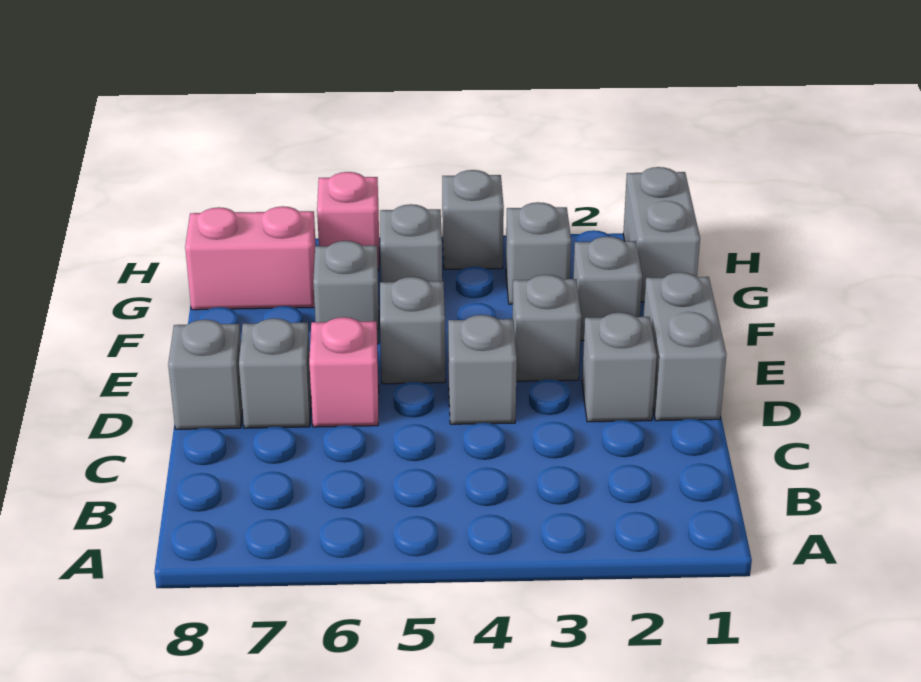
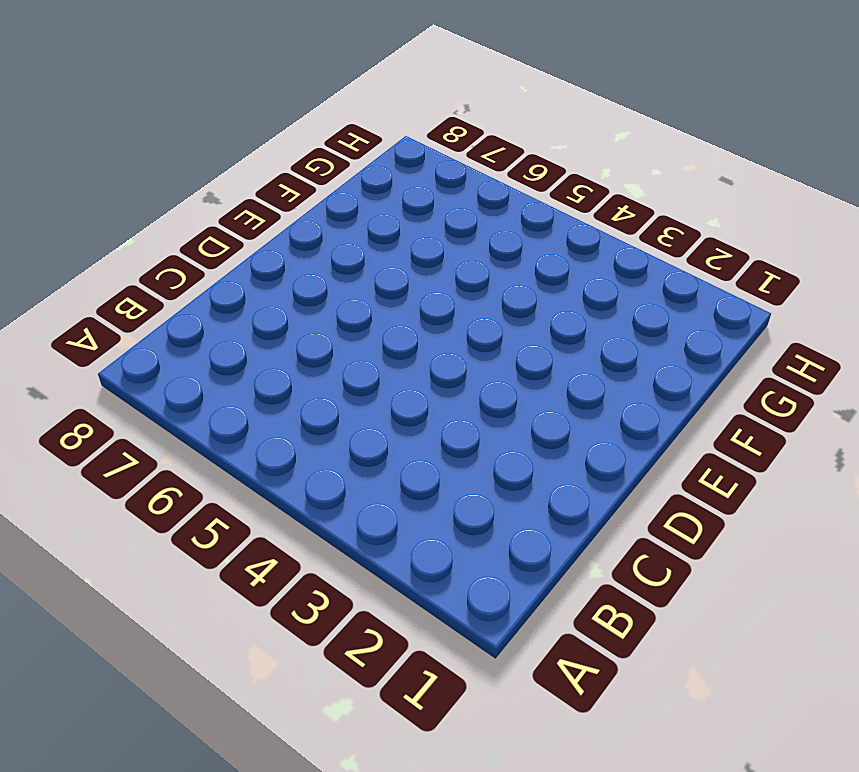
none -> grey 1x2 brick [643,272,727,421]
none -> grey 1x1 brick [582,312,657,422]
none -> grey 1x1 brick [448,315,517,424]

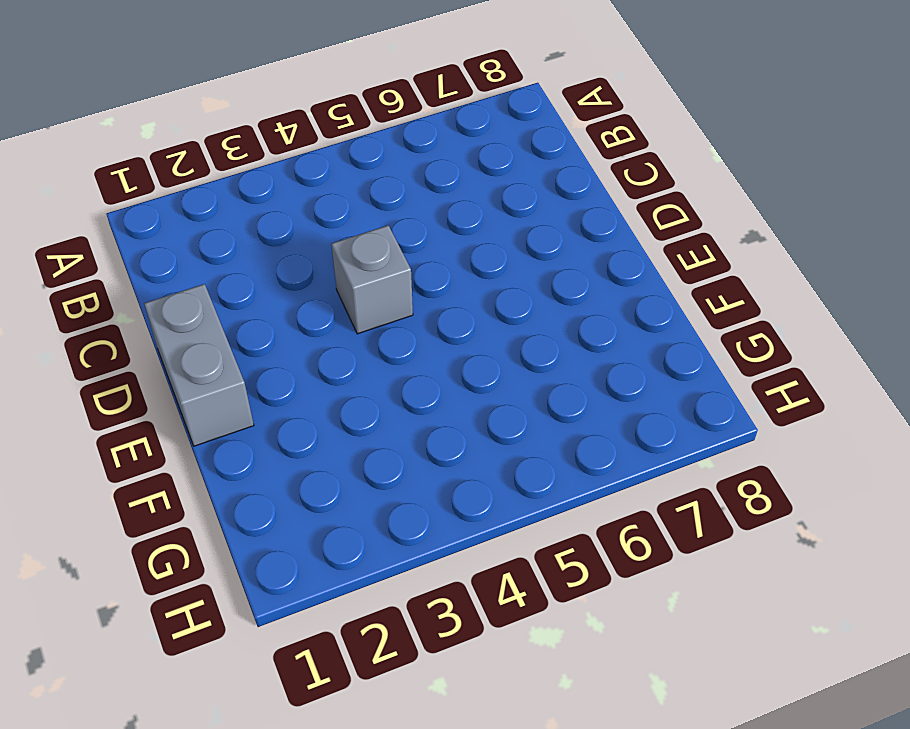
none -> grey 1x1 brick [582,312,657,422]
none -> pink 1x1 brick [309,317,379,427]
none -> grey 1x1 brick [239,318,311,428]

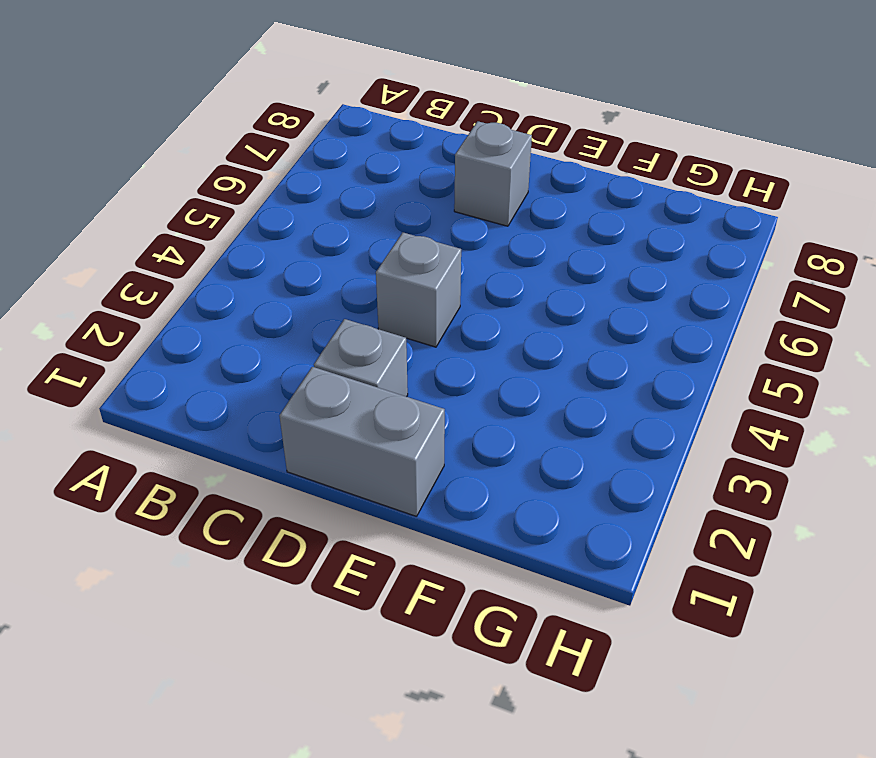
none -> pink 1x1 brick [309,317,379,427]
none -> grey 1x1 brick [168,320,243,429]
none -> grey 1x1 brick [512,275,581,381]

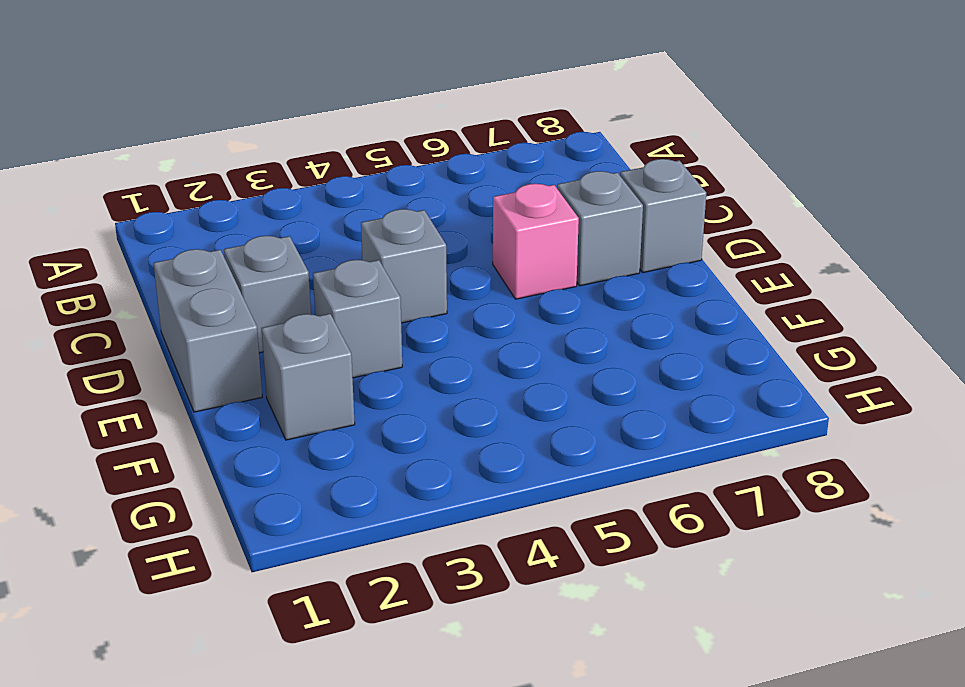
none -> grey 1x1 brick [380,277,445,384]
none -> grey 1x1 brick [313,241,379,344]
none -> grey 1x2 brick [623,167,700,302]

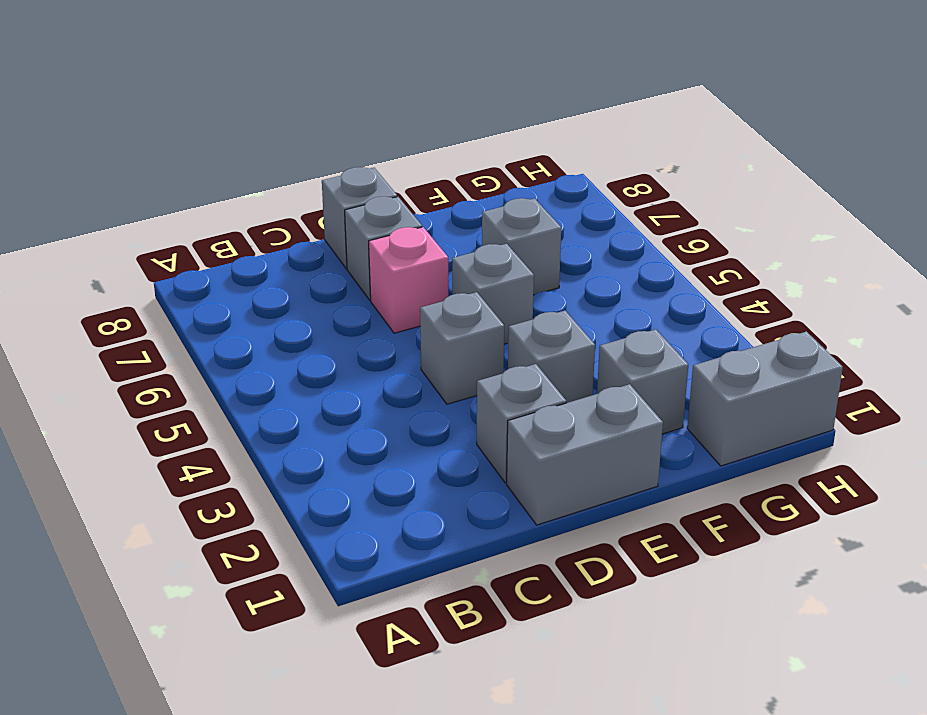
none -> grey 1x1 brick [506,202,571,304]
none -> grey 1x1 brick [380,204,442,282]
none -> pink 1x2 brick [185,206,316,310]

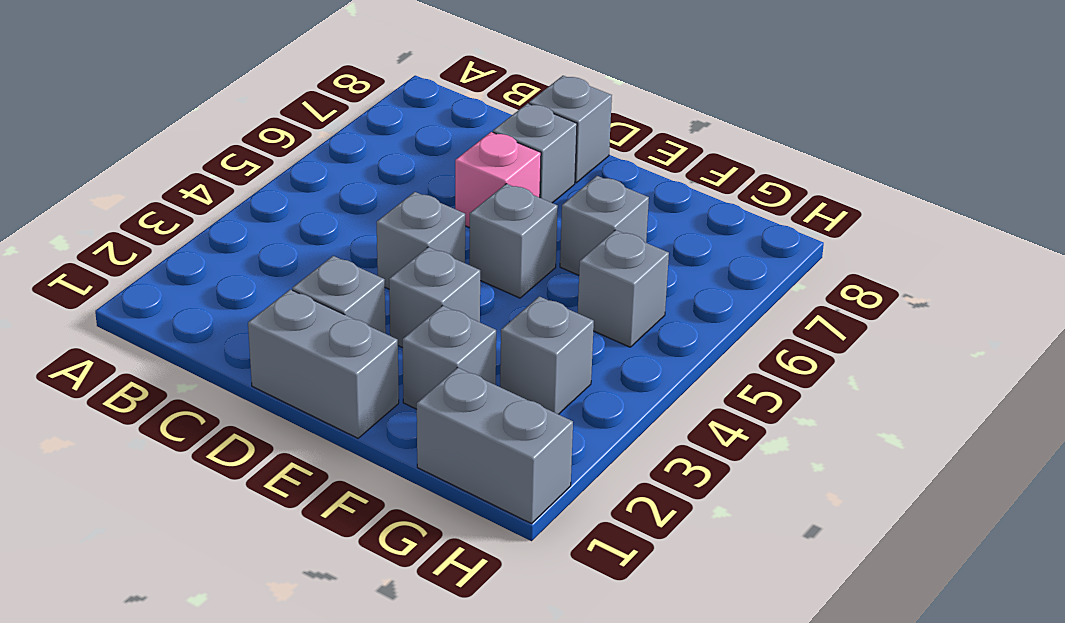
none -> pink 1x2 brick [185,206,316,310]
none -> grey 1x1 brick [442,170,504,270]
none -> pink 1x1 brick [317,172,379,271]

